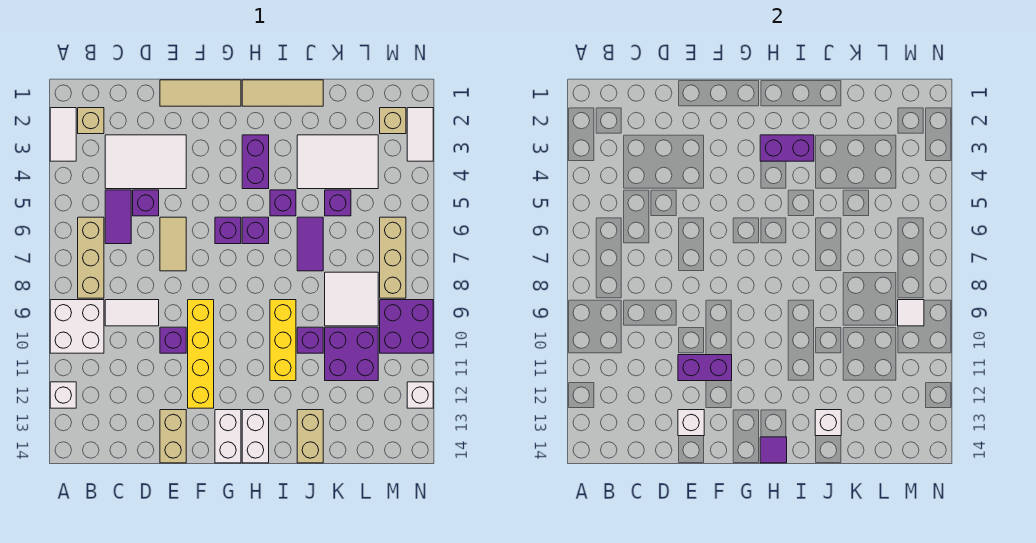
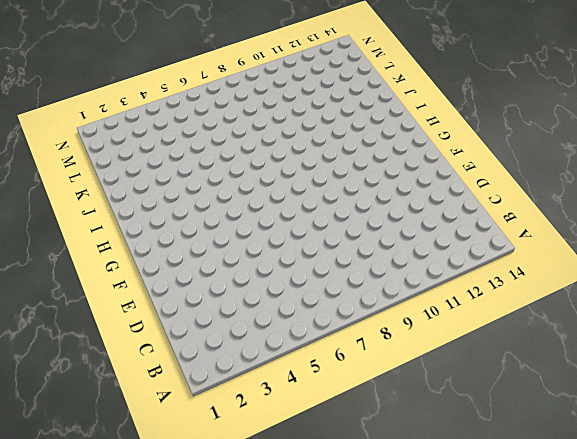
none -> white 1x2 tile [50,108,76,161]
none -> white 2x2 brick [50,300,104,353]
none -> white 1x1 brick [50,382,76,408]
none -> tan 1x1 brick [78,108,104,134]

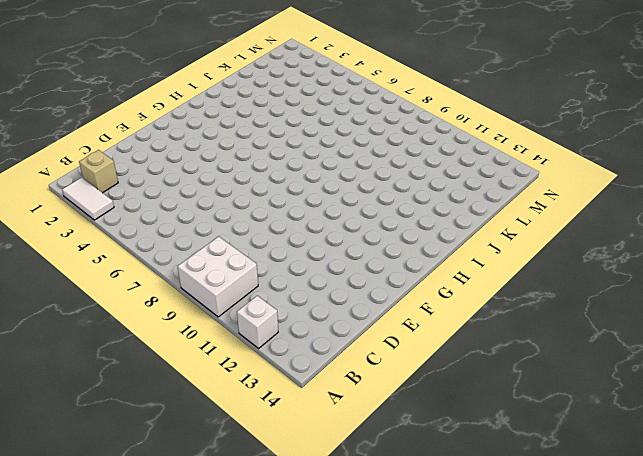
none -> tan 1x3 brick [78,217,104,298]
none -> white 2x3 tile [105,135,186,189]
none -> purple 1x2 tile [105,190,131,244]
none -> white 1x2 tile [105,300,159,326]

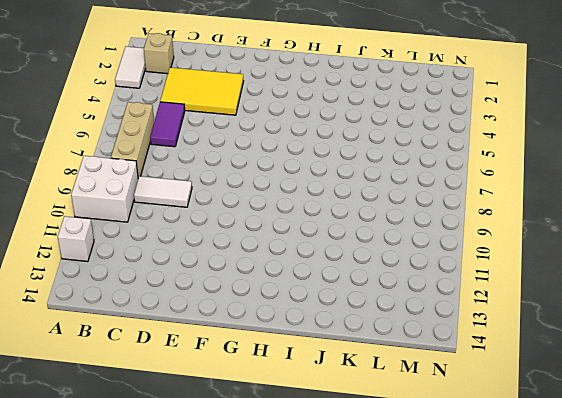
yellow 2x3 tile [160,67,244,115] -> white 2x3 tile [105,135,186,189]
none -> purple 1x1 brick [133,190,159,216]
none -> tan 1x3 tile [160,80,241,106]
none -> tan 1x2 tile [160,217,186,271]
none -> purple 1x1 brick [160,327,186,353]

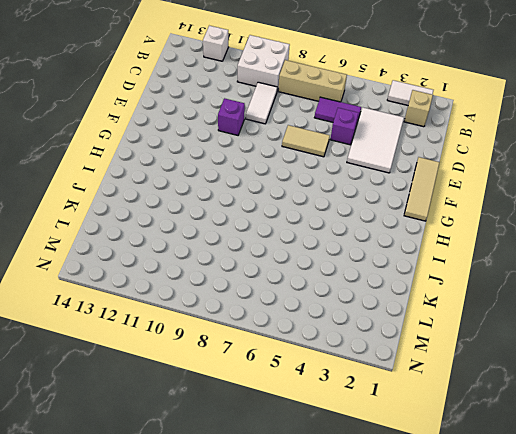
none -> tan 1x2 brick [160,410,186,463]
none -> yellow 1x4 brick [188,300,214,408]
none -> purple 1x1 brick [215,217,241,244]
none -> white 1x2 brick [215,410,241,463]

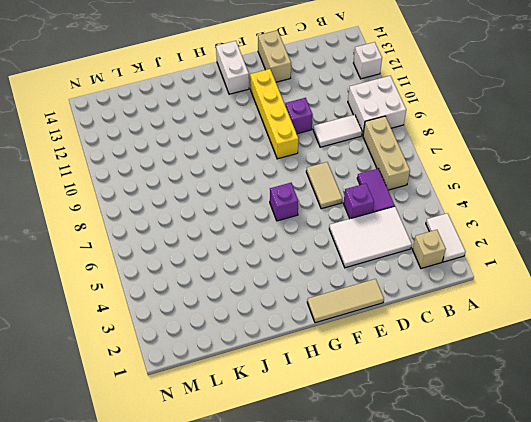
none -> tan 1x3 tile [242,80,323,106]
none -> purple 1x2 brick [242,135,269,189]
none -> purple 1x1 brick [242,217,269,244]
none -> white 1x2 brick [242,410,269,463]

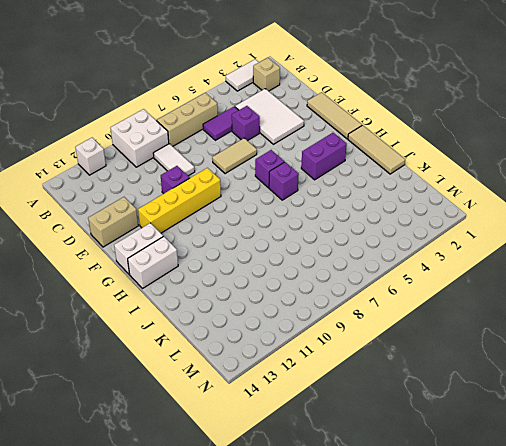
none -> purple 1x1 brick [270,190,296,216]
none -> yellow 1x3 brick [270,300,296,381]
none -> white 2x3 tile [297,135,378,189]
none -> purple 1x2 tile [297,217,323,271]

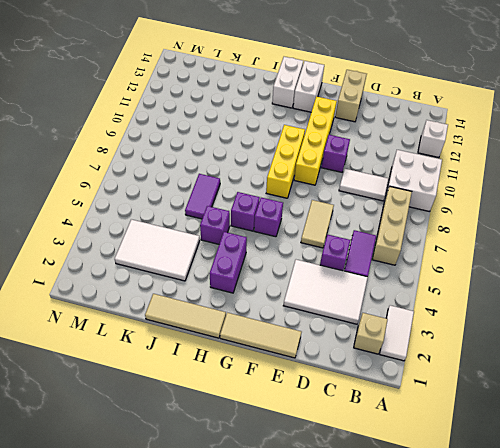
yellow 1x3 brick [266,125,305,198] -> yellow 1x3 brick moved to [270,300,296,381]
none -> purple 1x1 brick [297,327,323,353]
none -> tan 1x2 brick [297,410,323,463]
none -> purple 1x1 brick [325,190,351,216]
none -> white 2x2 tile [325,272,378,326]

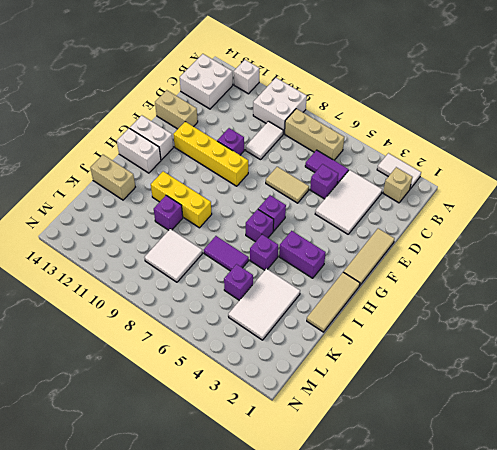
white 2x2 brick [180,54,233,109] -> none
none -> purple 2x2 brick [325,327,378,381]
none -> tan 1x1 brick [380,108,406,134]
none -> tan 1x3 brick [380,217,406,298]
none -> purple 2x2 brick [380,300,433,353]

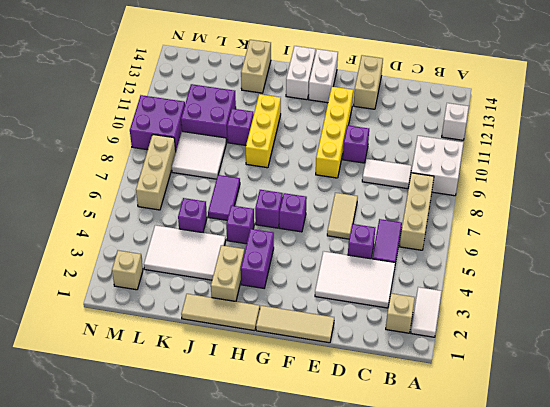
tan 1x2 brick [211,245,244,301] -> none
none -> white 1x2 tile [407,108,433,161]
none -> white 1x1 brick [407,382,433,408]
none -> purple 1x2 brick [678,355,732,381]
none -> white 1x1 brick [678,410,704,436]

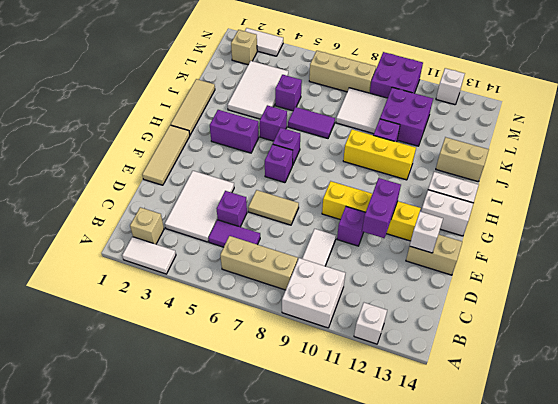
none -> purple 1x2 brick [760,135,814,161]
none -> purple 1x1 tile [760,437,787,463]
none -> white 1x1 brick [815,410,841,436]
none -> white 1x1 tile [898,300,924,326]

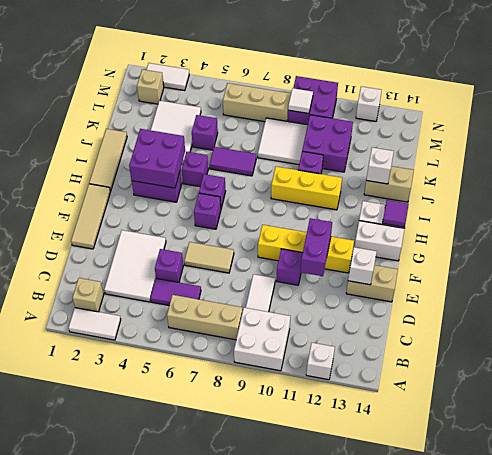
purple 2x2 brick [129,129,185,188] -> purple 1x2 brick [760,135,814,161]

